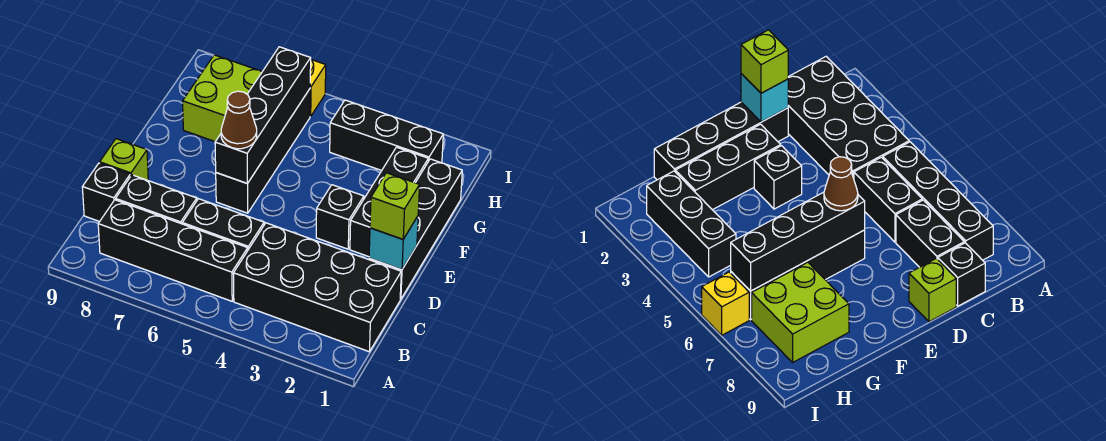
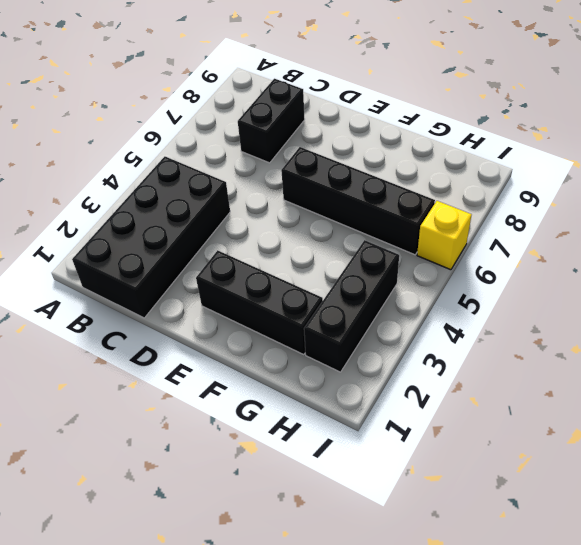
none -> black 1x4 brick [98,200,248,301]
none -> black 1x2 brick [182,199,264,250]
none -> black 1x1 brick [82,163,130,222]

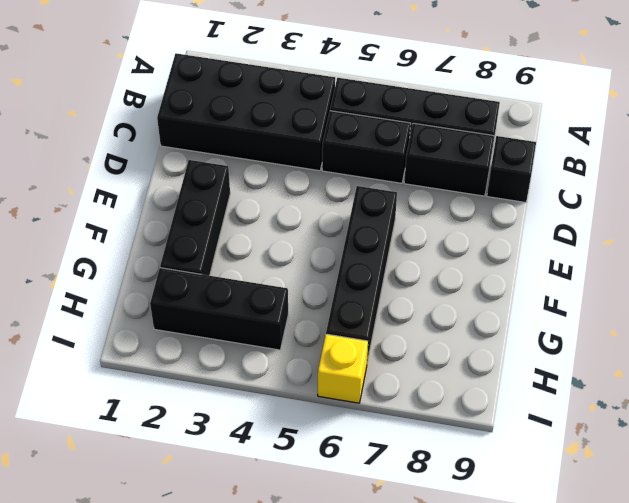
none -> black 1x4 brick [369,159,462,299]
none -> lime 1x1 brick [100,139,148,180]
none -> black 1x1 brick [316,185,364,249]

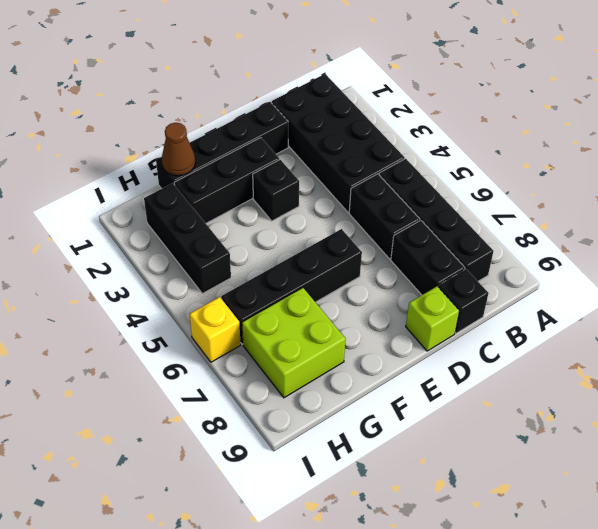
brown 1x1 cone [162,123,195,176] -> brown 1x1 cone moved to [221,91,257,149]
none -> cyan 1x1 brick [369,216,418,270]
none -> black 1x4 brick [215,47,311,184]
none -> lime 1x1 brick [370,173,420,239]

